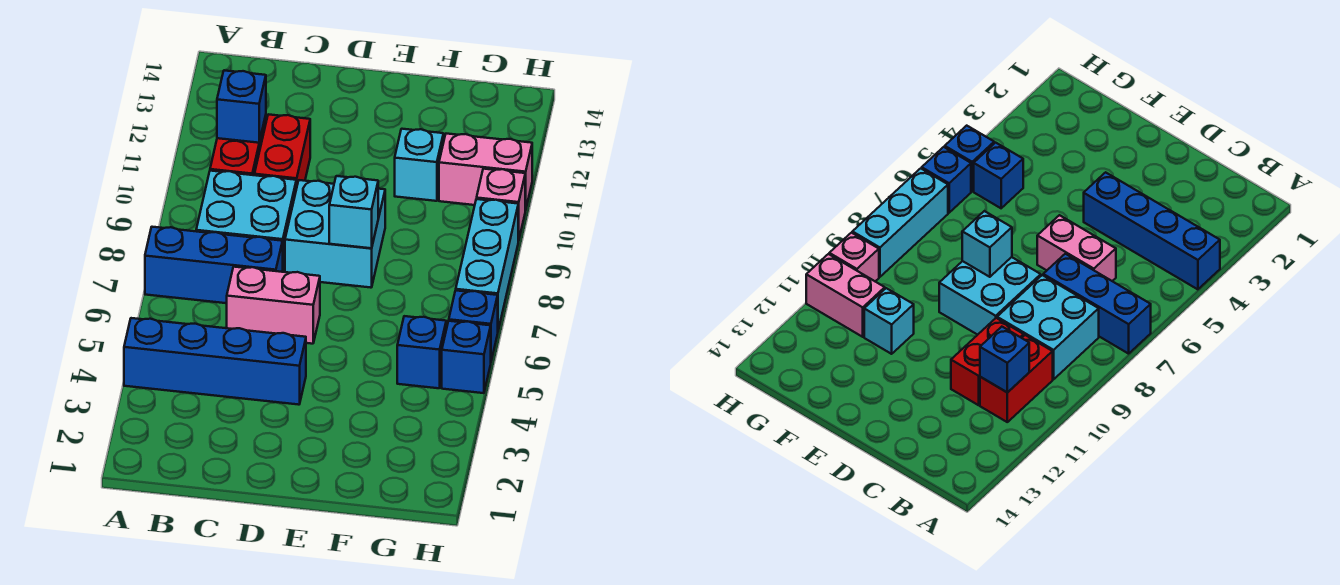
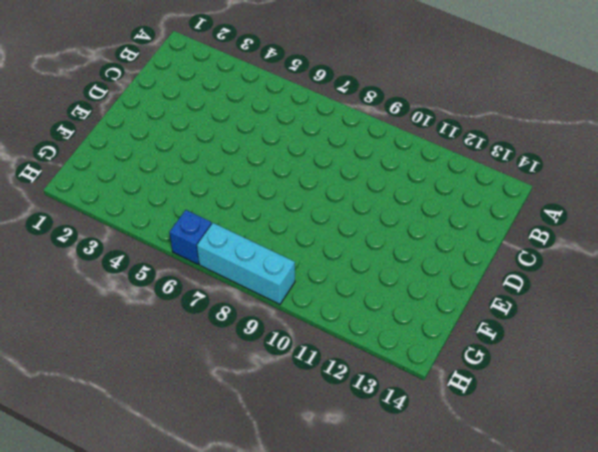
none -> blue 1x4 brick [124,318,306,405]
none -> blue 1x3 brick [145,227,283,303]
none -> cyan 2x2 brick [196,171,296,272]

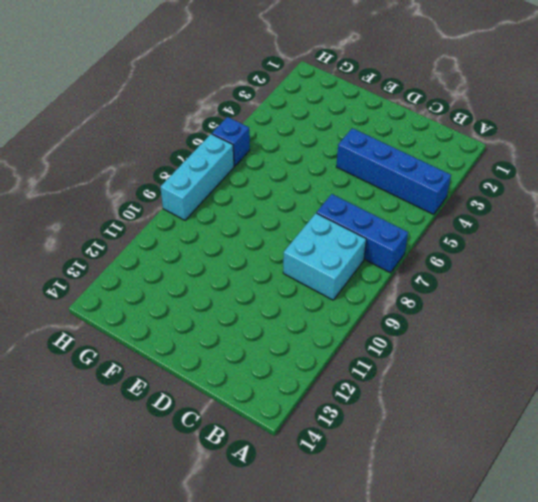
none -> red 1x2 brick [210,116,266,175]
none -> pink 1x2 brick [227,267,320,344]
none -> red 1x2 brick [254,114,310,189]

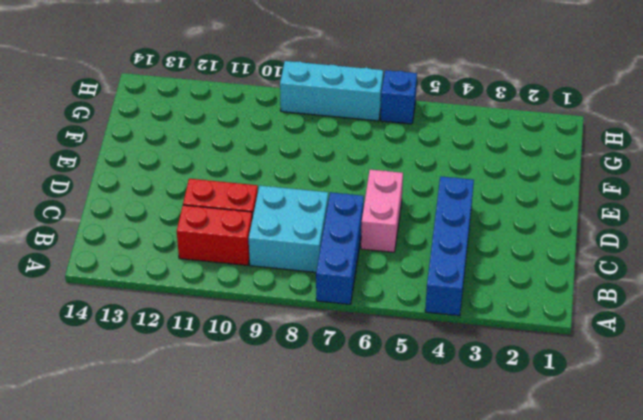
none -> cyan 2x2 brick [285,180,385,288]
none -> cyan 1x1 brick [395,129,444,201]
none -> blue 1x1 brick [397,316,446,388]

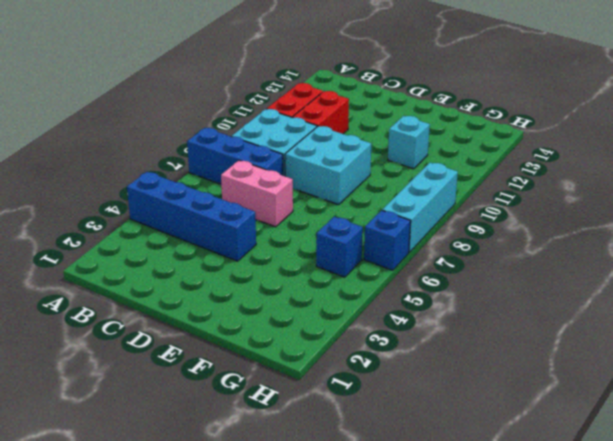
none -> pink 1x2 brick [439,134,532,210]
none -> blue 1x1 brick [442,321,491,393]
none -> pink 1x1 brick [477,169,525,241]

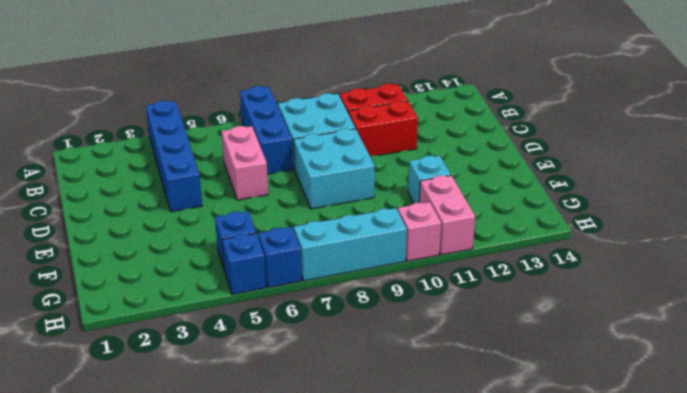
none -> blue 1x1 brick [217,70,266,143]
none -> cyan 1x1 brick [329,176,379,248]

